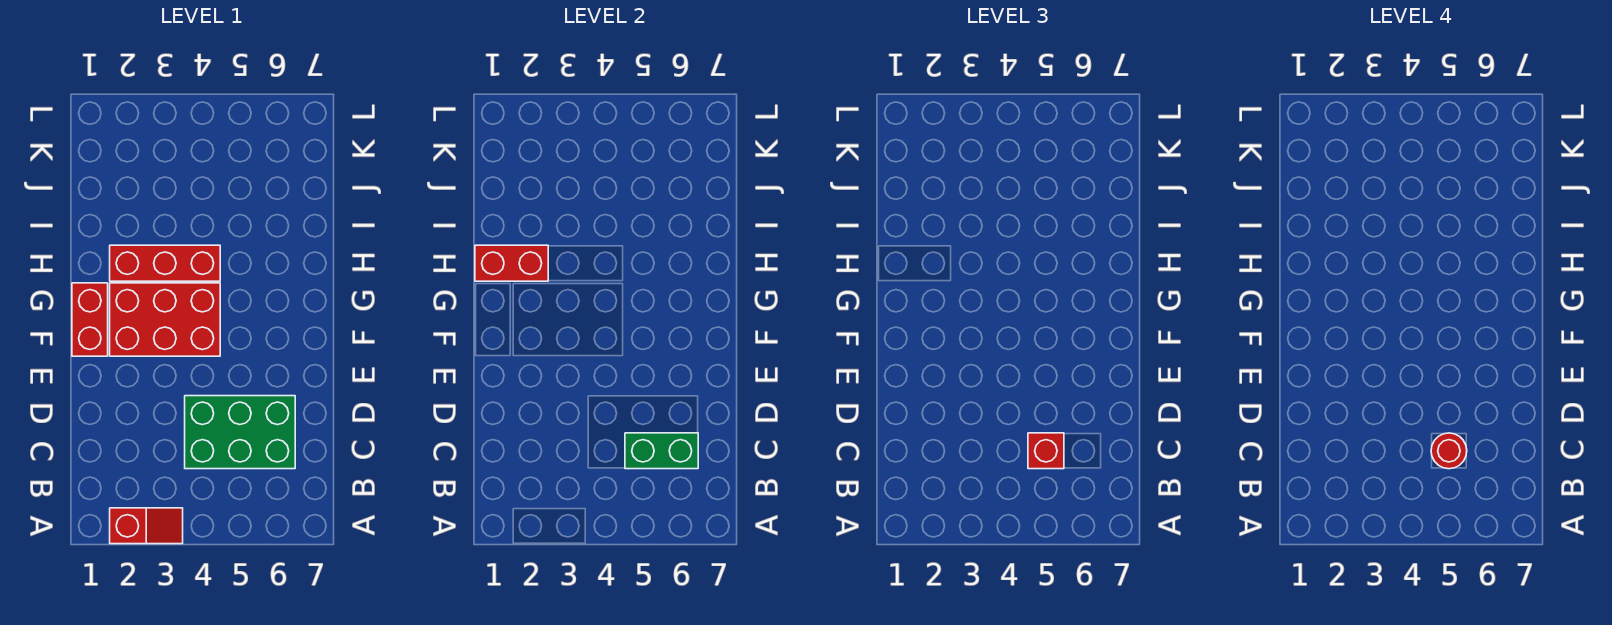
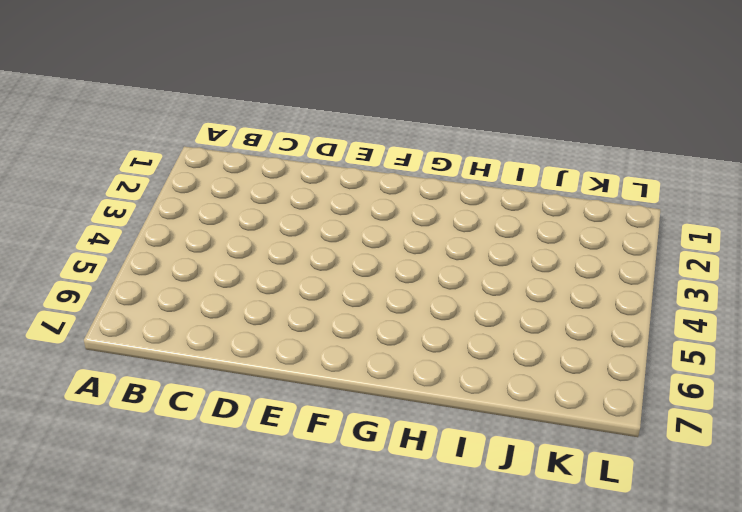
none -> red 1x2 slope [110,508,183,544]
none -> green 2x3 brick [185,396,295,469]

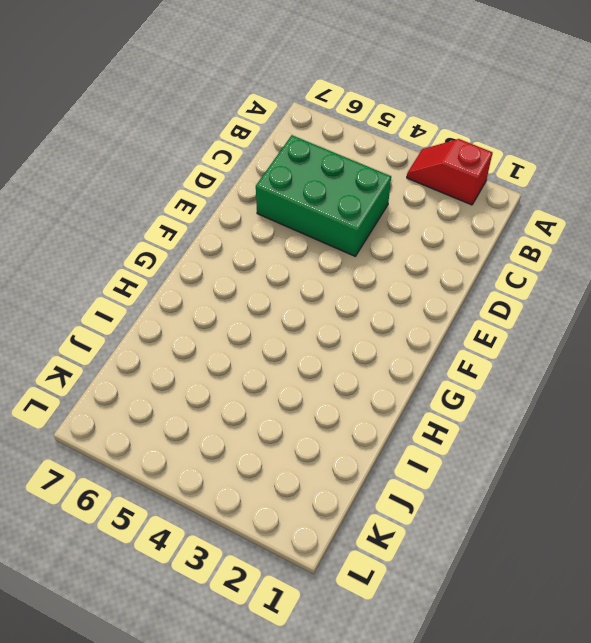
none -> red 1x2 brick [72,283,108,356]
none -> red 2x3 brick [110,283,220,356]

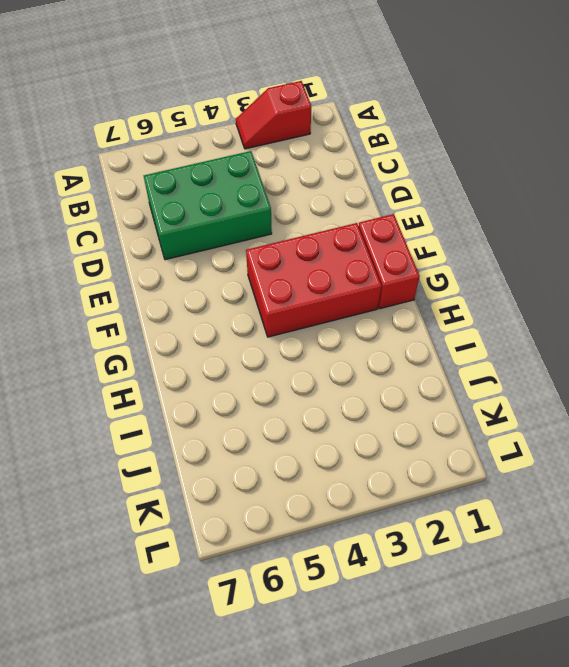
none -> red 1x3 brick [110,245,220,281]
none -> green 1x2 brick [625,433,698,469]

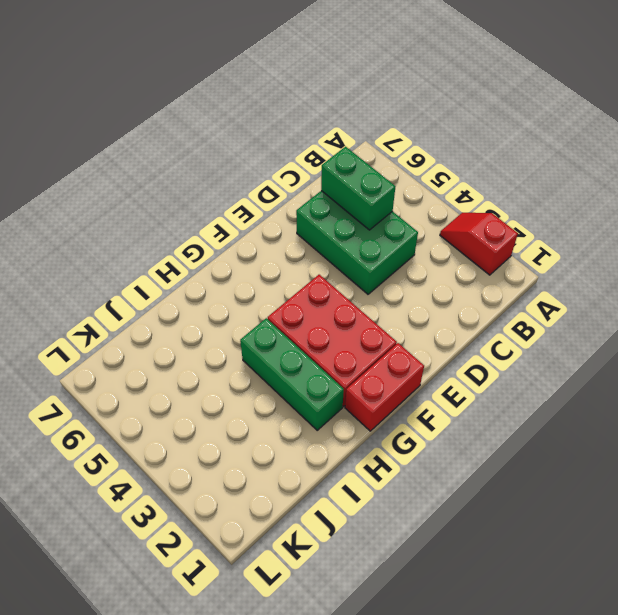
green 1x3 brick [240,318,344,430] -> red 1x3 brick [110,245,220,281]
none -> red 1x2 brick [475,245,548,281]
none -> red 1x1 brick [1028,433,1064,469]

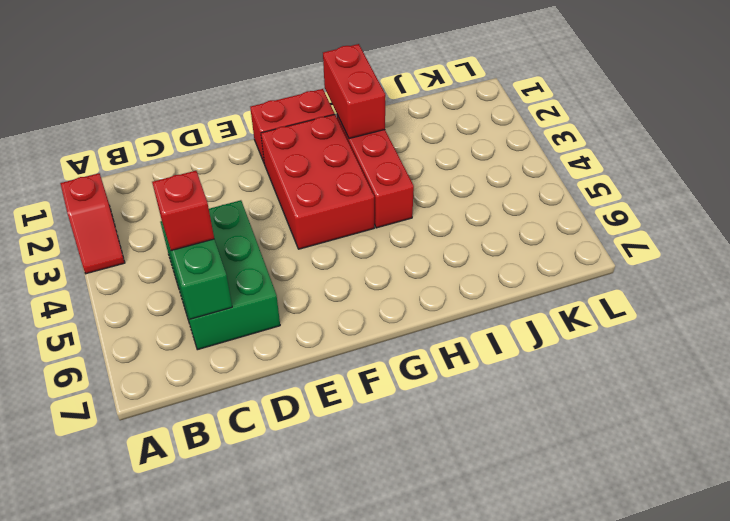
none -> red 1x1 round brick [1431,433,1467,469]

